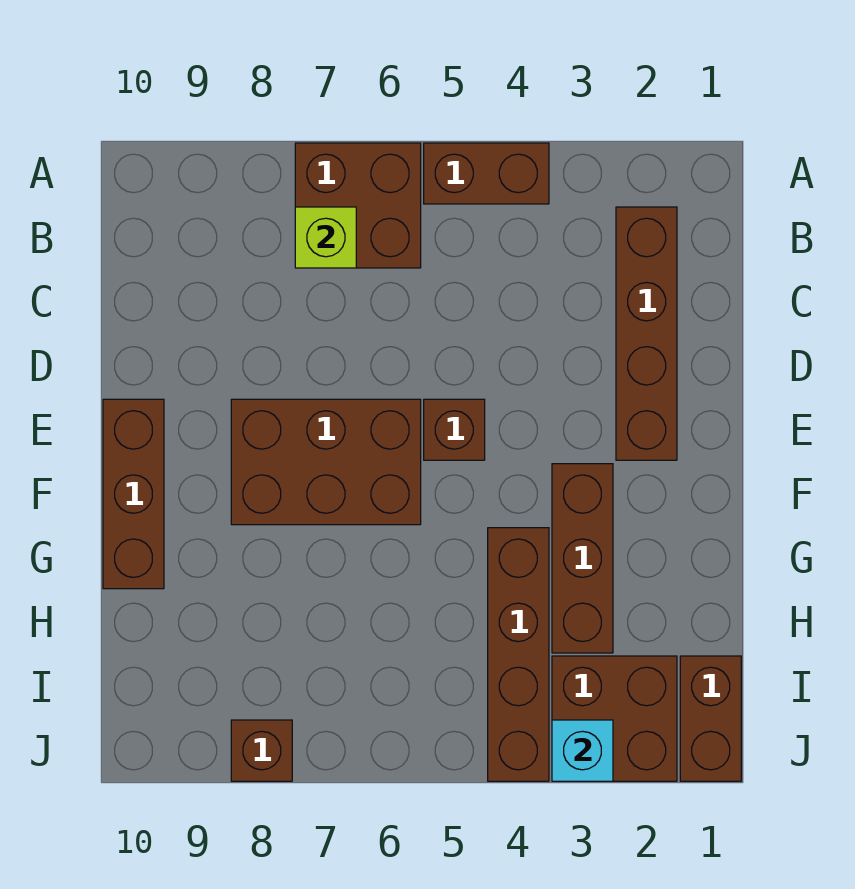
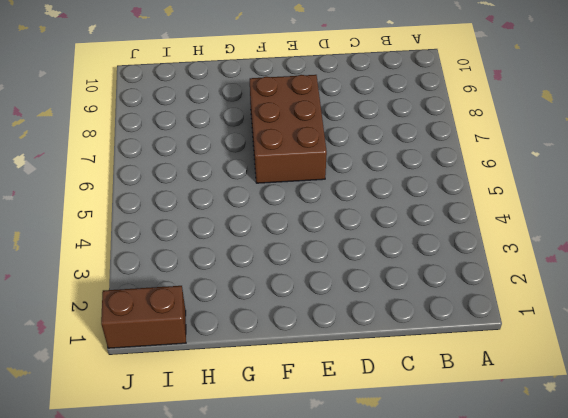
none -> brown 1x2 brick [424,143,549,204]
none -> brown 2x2 brick [295,143,421,268]
none -> brown 1x4 brick [616,207,677,460]

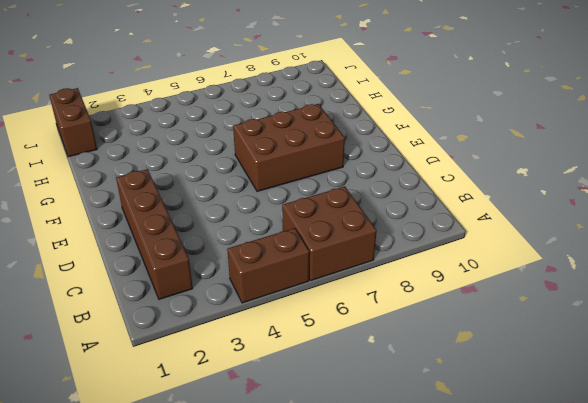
none -> brown 1x1 brick [424,399,485,460]
none -> brown 1x3 brick [103,399,164,589]
none -> brown 1x3 brick [552,464,613,653]

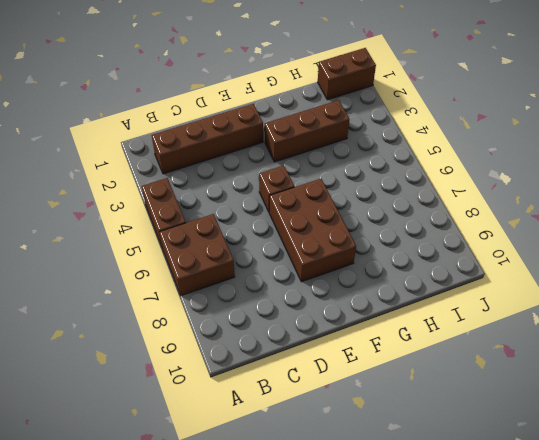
none -> brown 1x3 brick [103,399,164,589]
none -> brown 1x4 brick [488,528,549,781]
none -> brown 2x2 brick [552,656,677,781]

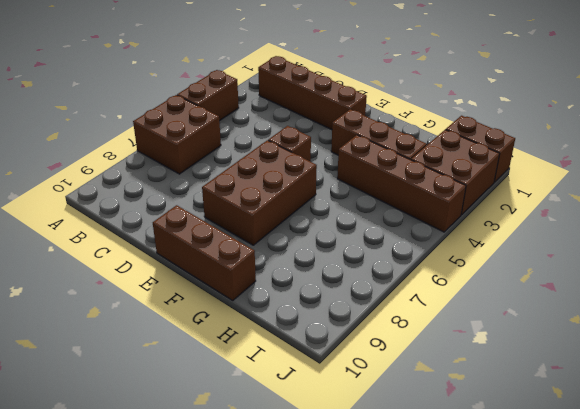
none -> brown 1x1 brick [231,720,292,781]
none -> lime 1x1 brick [295,207,356,268]
none -> cyan 1x1 brick [552,720,613,781]

